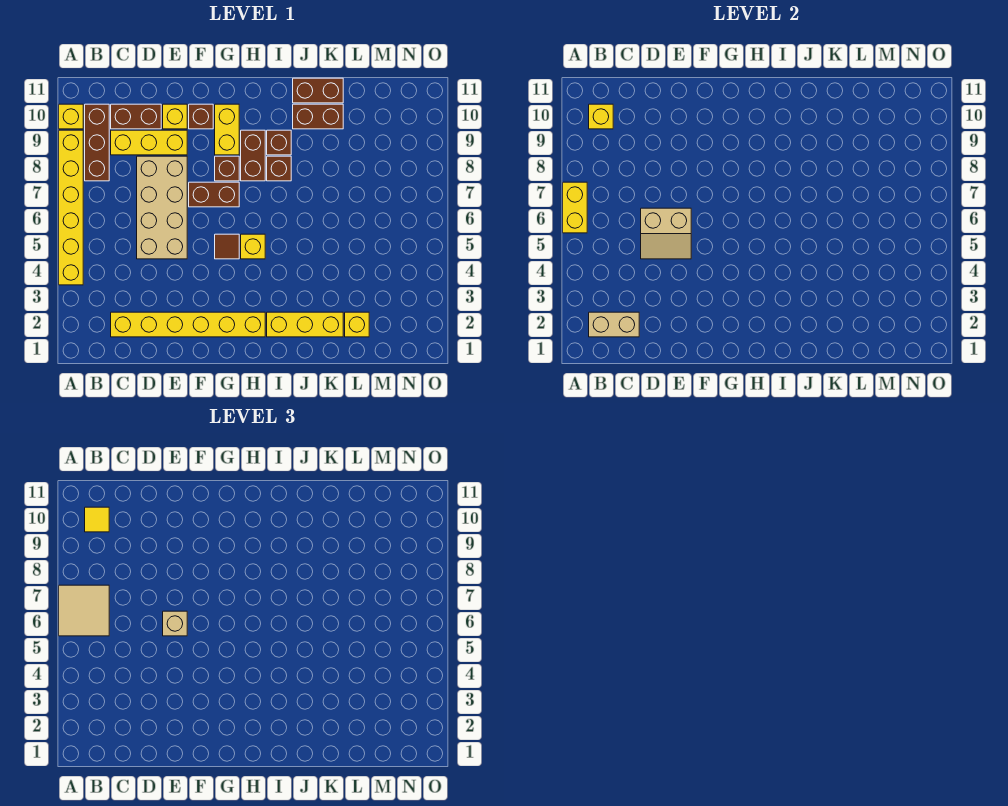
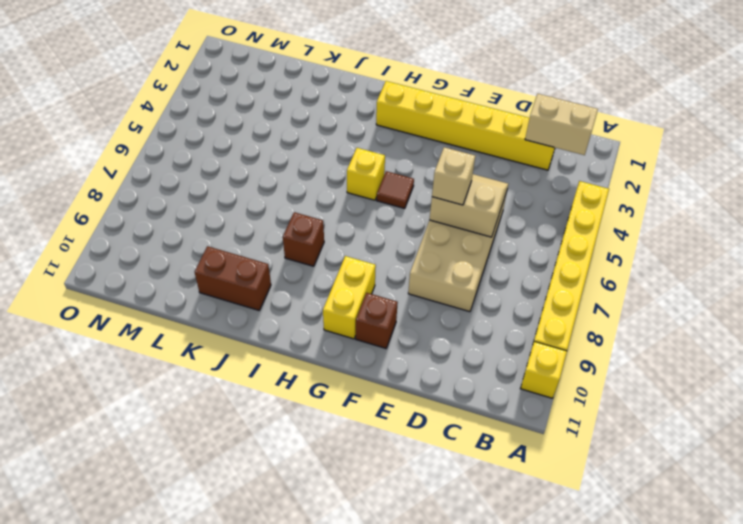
none -> brown 1x3 brick [85,104,109,181]
none -> yellow 1x3 brick [111,130,187,155]
none -> brown 1x2 brick [111,104,161,129]

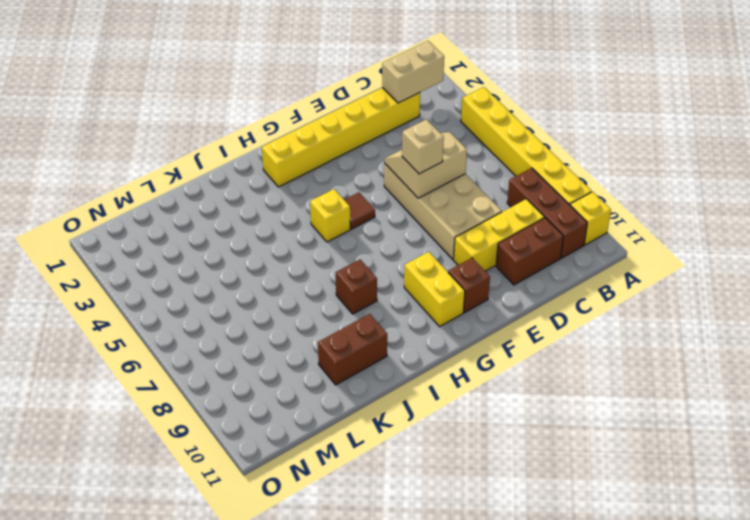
none -> yellow 1x1 brick [163,104,187,129]
none -> brown 1x2 brick [189,182,239,207]
none -> brown 1x1 brick [215,156,239,181]

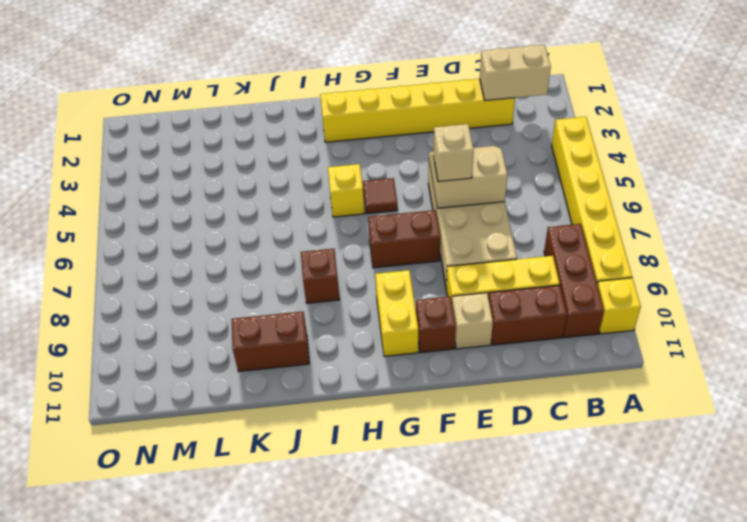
tan 1x1 brick [452,293,493,349] -> yellow 1x1 brick [163,104,187,129]
none -> brown 1x1 brick [215,156,239,181]
none -> brown 1x2 brick [241,130,265,181]
none -> yellow 1x3 brick [267,312,343,337]

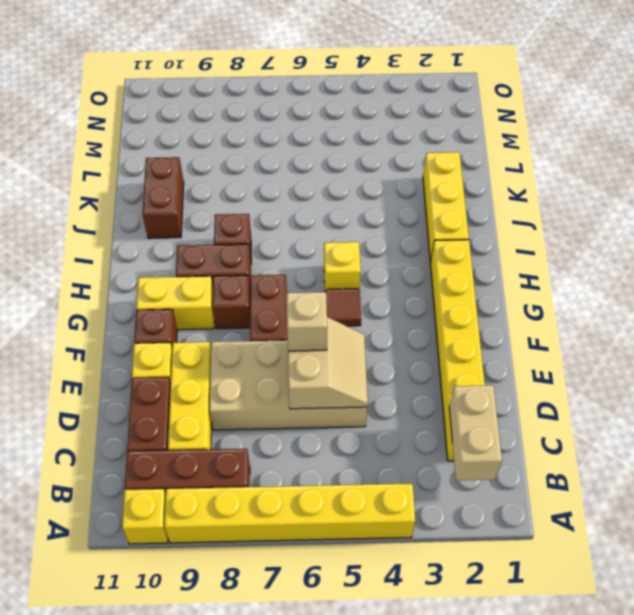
none -> brown 1x1 brick [267,130,291,155]
none -> brown 1x2 brick [293,78,343,103]
none -> yellow 1x1 brick [345,312,369,337]

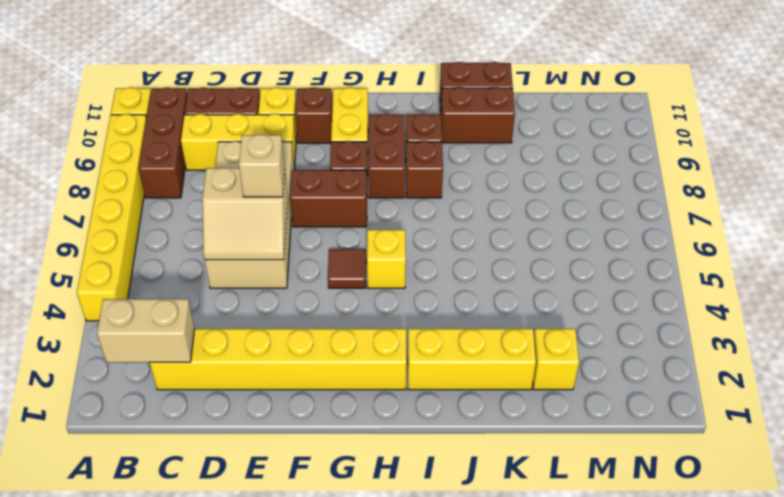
none -> yellow 1x2 brick [563,182,587,233]
none -> yellow 1x1 brick [589,104,613,129]
none -> tan 2x2 tile [59,585,109,636]

